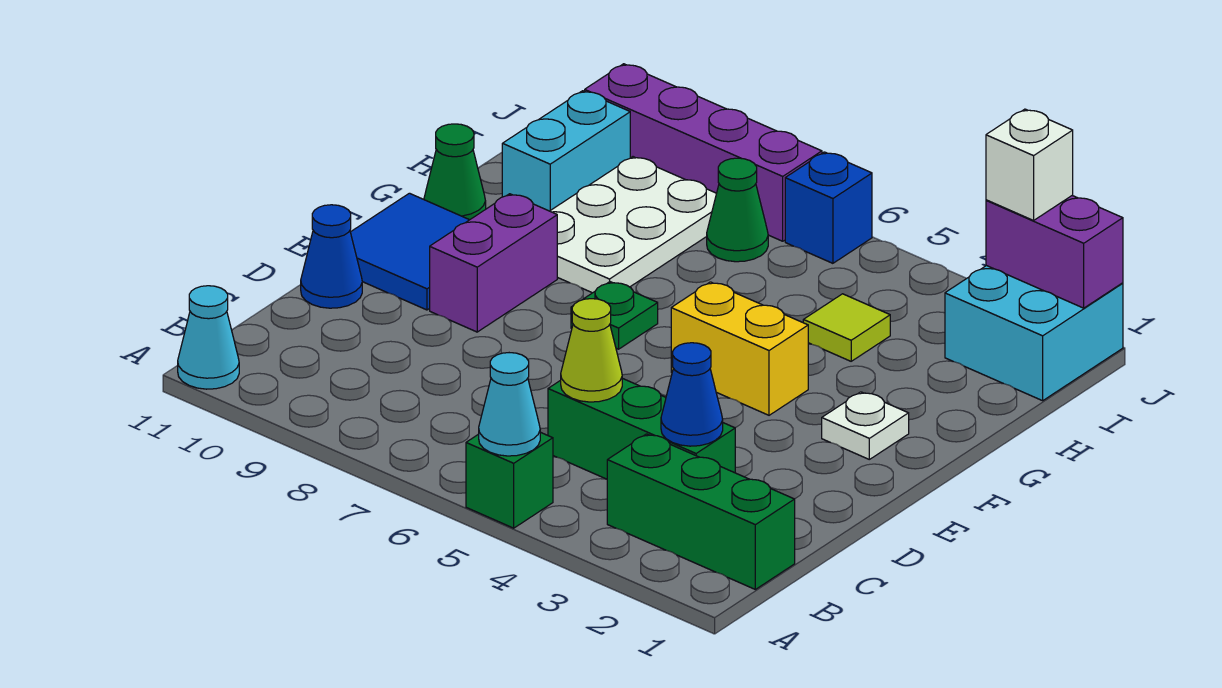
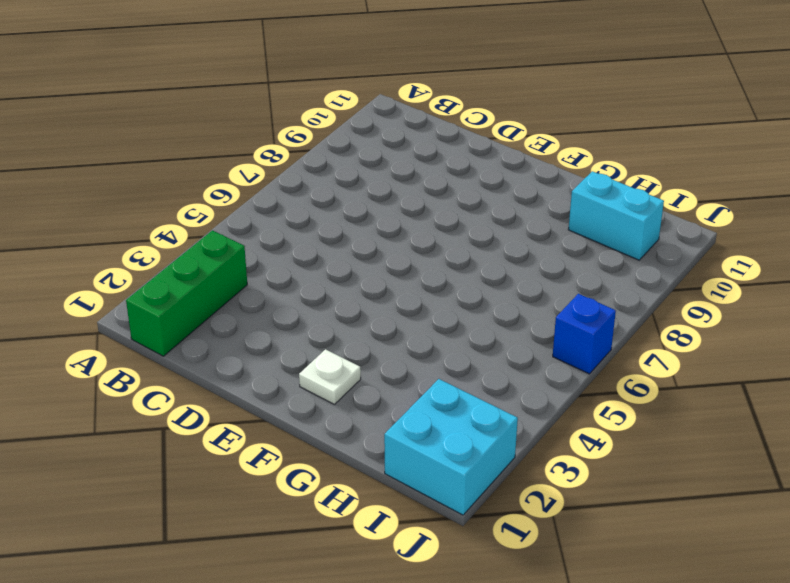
none -> green 1x1 brick [466,432,553,528]
none -> cyan 1x1 cone [178,286,239,389]
none -> green 1x3 brick [548,378,735,479]

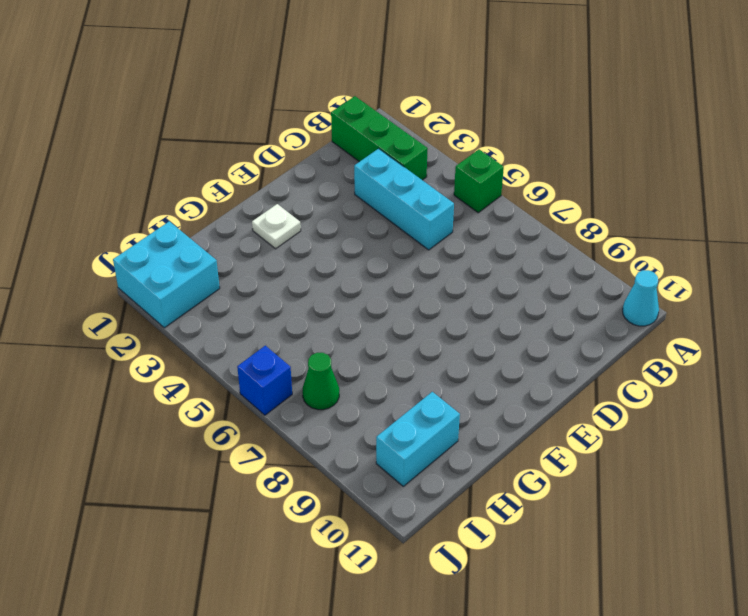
cyan 1x3 brick [354,149,454,250] -> green 1x3 brick [548,378,735,479]
none -> blue 1x1 cone [301,205,362,308]
none -> purple 1x2 brick [430,194,557,332]
none -> blue 2x2 tile [351,193,469,310]

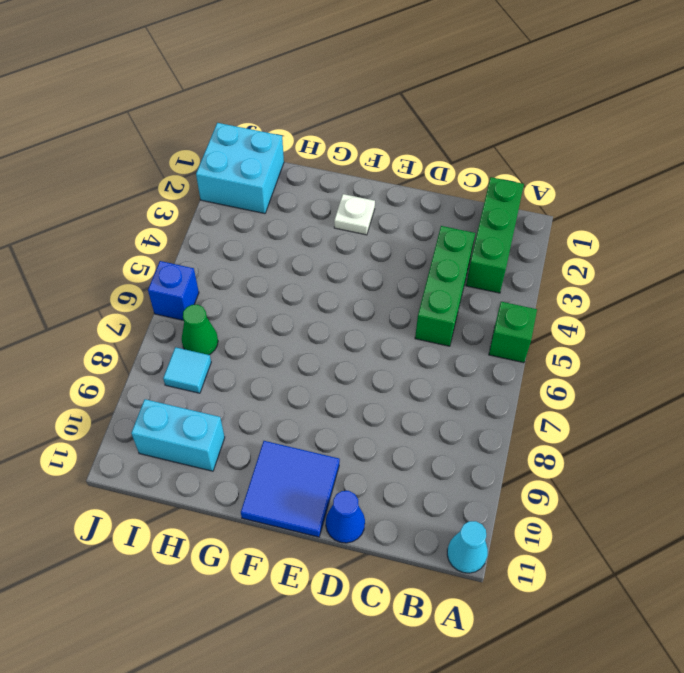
cyan 1x1 tile [163,347,211,393] -> white 2x3 plate [550,157,717,293]
none -> purple 1x2 brick [430,194,557,332]
none -> yellow 1x2 brick [671,282,808,415]
none -> green 1x1 plate [571,282,658,349]

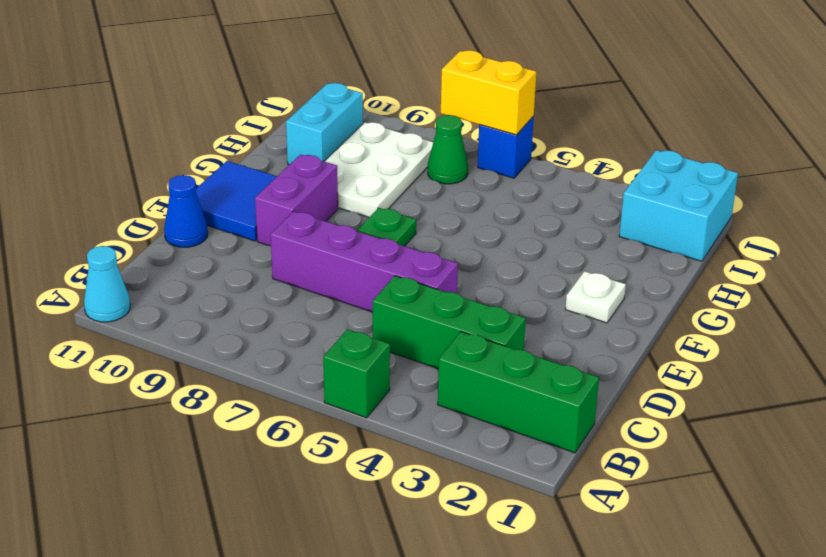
purple 1x4 brick [271,211,458,312] -> purple 1x4 brick moved to [585,64,822,241]
yellow 1x2 brick [441,50,536,135] -> yellow 1x2 brick moved to [671,282,808,415]
none -> green 1x1 cone [424,124,486,220]
none -> lime 1x1 tile [803,294,890,361]
none -> cyan 1x1 cone [479,353,540,456]

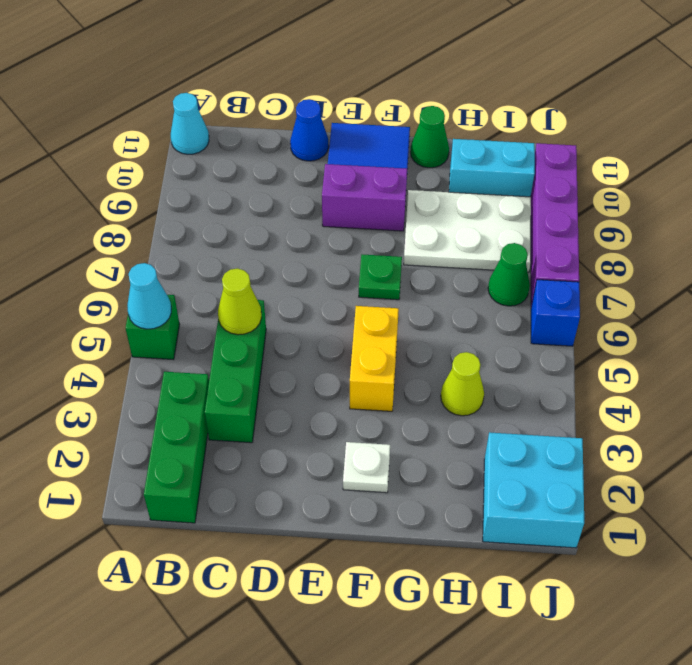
lime 1x1 cone [441,352,484,416] -> lime 1x1 tile [803,294,890,361]
none -> blue 1x1 cone [661,343,723,446]
none -> purple 1x2 brick [986,196,1123,308]
none -> white 1x1 brick [986,109,1073,220]

